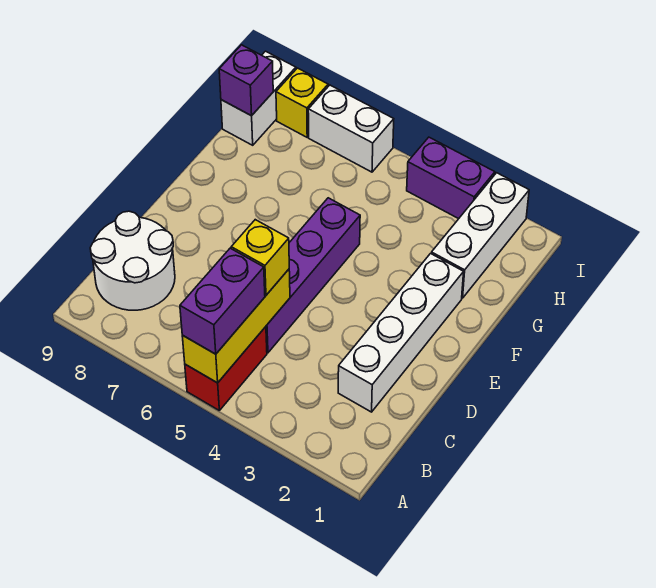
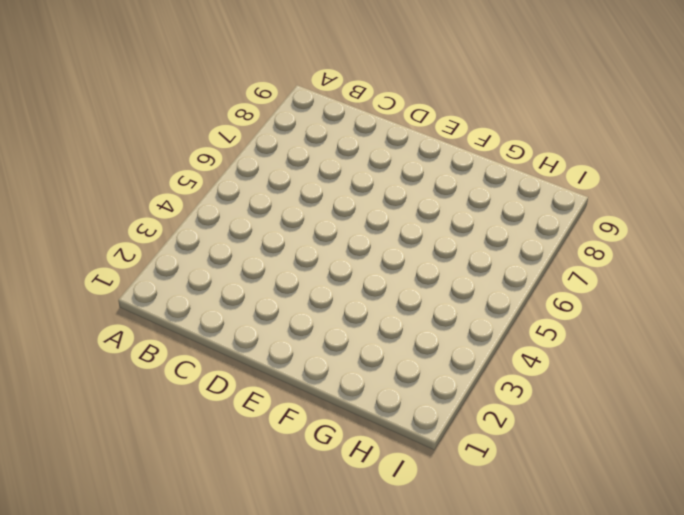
none -> red 1x2 brick [185,327,267,410]
none -> white 2x2 round brick [90,211,175,310]
none -> white 1x4 brick [338,254,464,412]

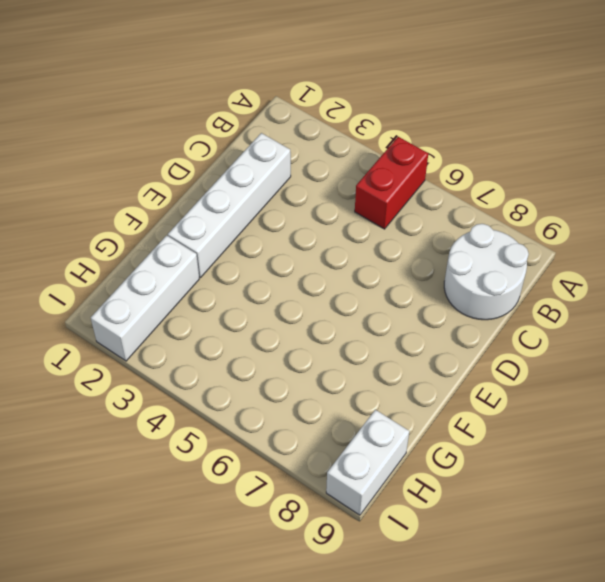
none -> purple 1x4 brick [266,198,360,353]
none -> purple 1x2 brick [407,137,495,219]
none -> white 1x2 brick [308,85,394,172]

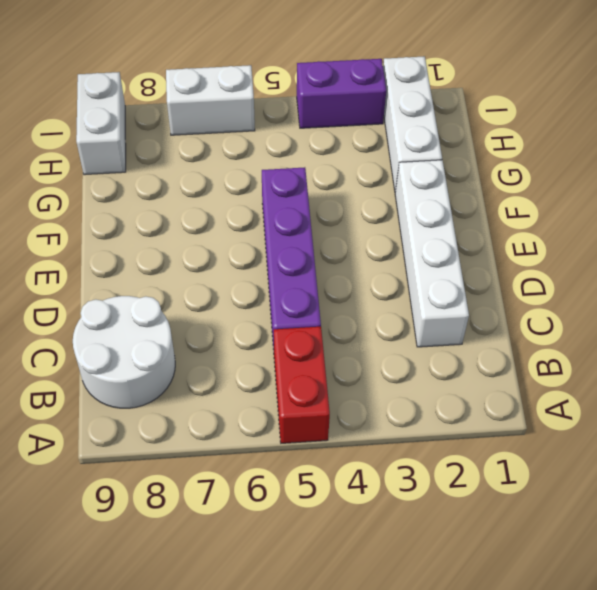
none -> yellow 1x1 brick [276,68,328,137]
none -> yellow 1x3 brick [182,269,290,383]
none -> purple 1x1 brick [219,45,273,116]

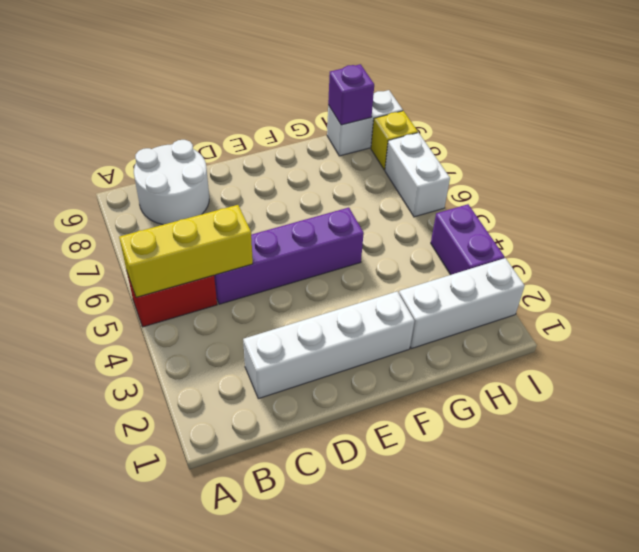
none -> purple 1x2 brick [180,248,265,354]
none -> yellow 1x1 brick [231,220,289,295]

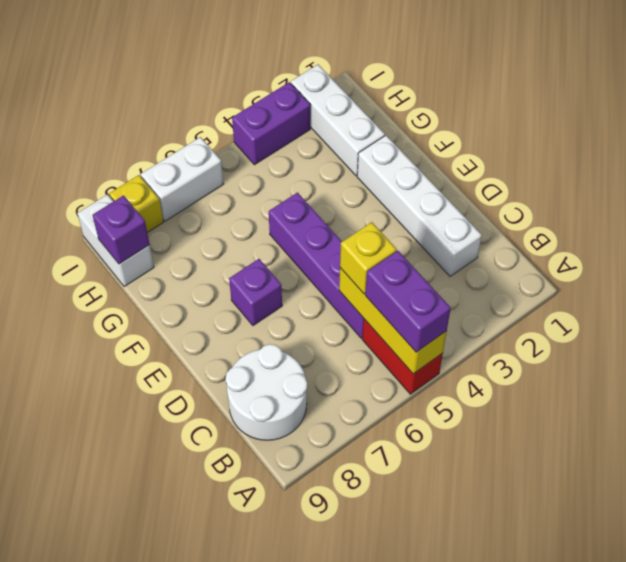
purple 1x1 brick [229,259,282,326] -> none

